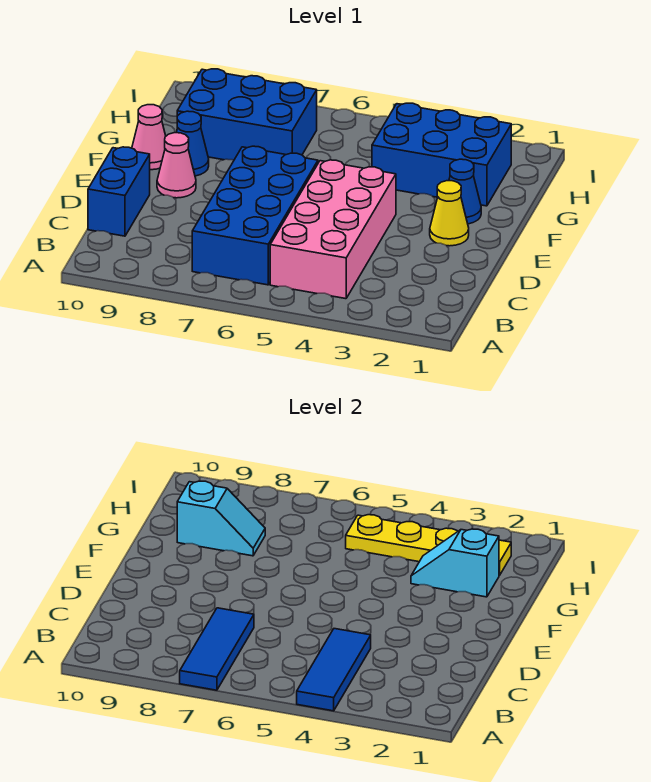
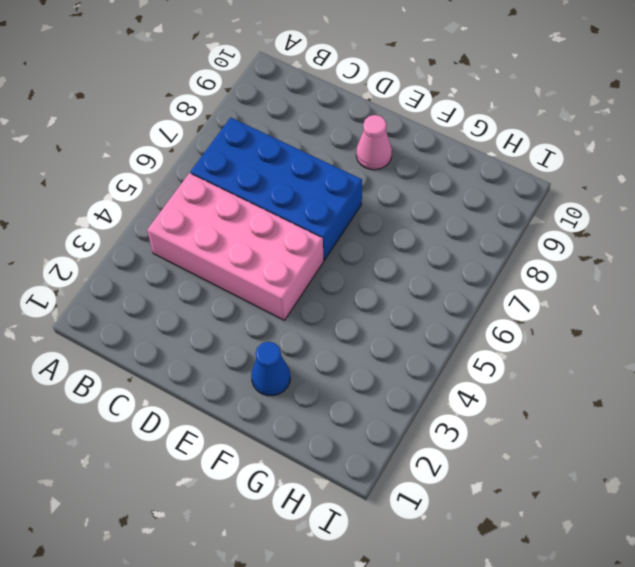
none -> blue 1x2 brick [88,147,150,236]
none -> yellow 1x1 cone [430,181,469,246]
none -> blue 1x1 cone [176,111,209,176]

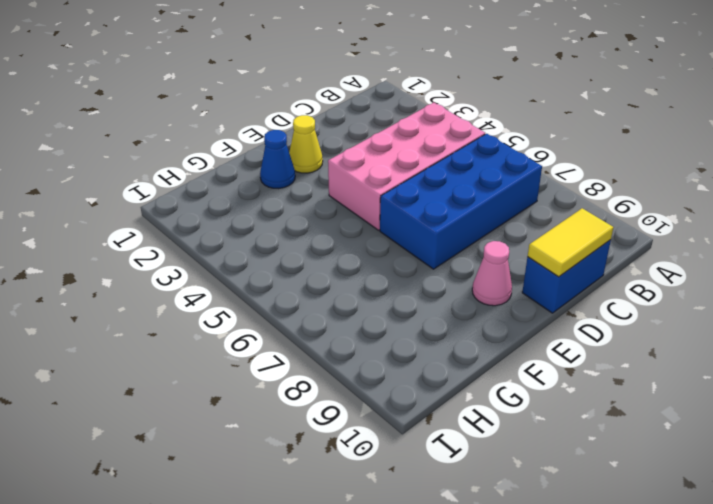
yellow 1x2 tile [528,208,614,277] -> none
none -> blue 1x1 cone [176,111,209,176]
none -> pink 1x1 cone [132,105,166,170]
none -> blue 2x3 brick [372,103,511,206]

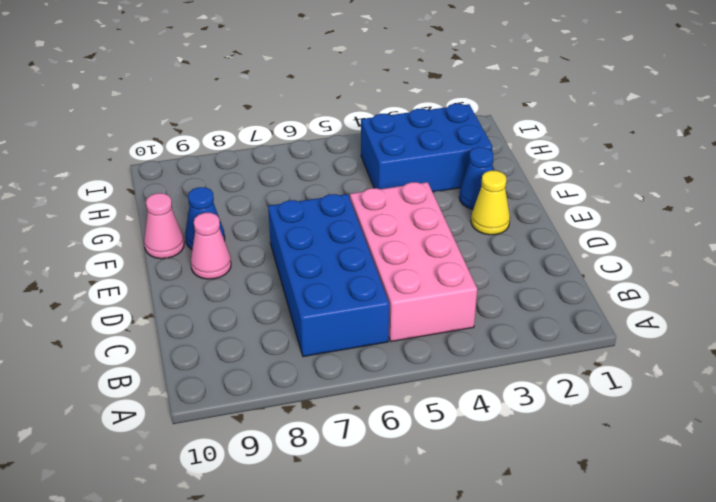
none -> blue 1x2 brick [88,147,150,236]
none -> blue 2x3 brick [177,69,317,160]
none -> blue 1x3 tile [297,629,371,711]

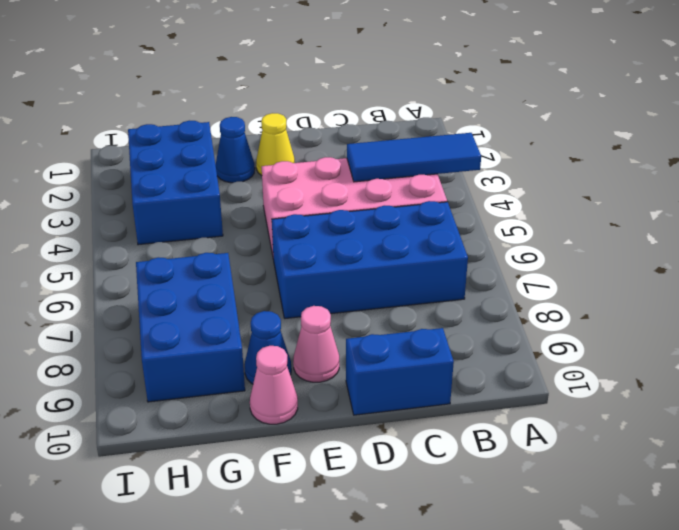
none -> blue 1x3 tile [180,608,254,690]
none -> cyan 1x2 slope [411,529,499,597]
none -> cyan 1x2 slope [177,481,265,556]

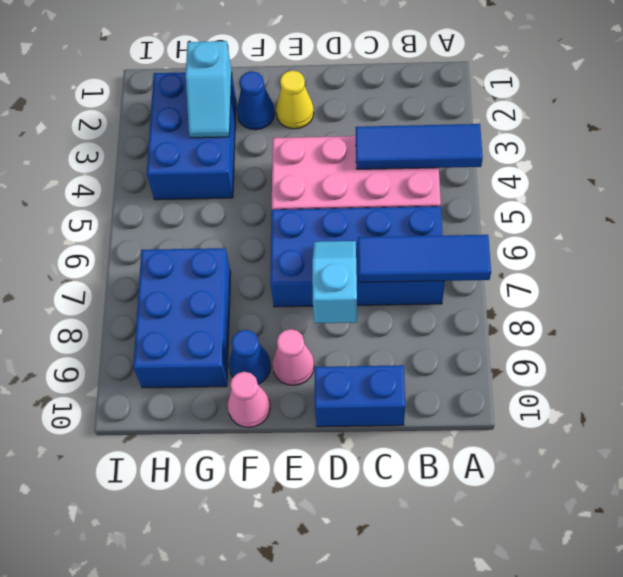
cyan 1x2 slope [312,241,357,323] -> cyan 1x2 slope moved to [177,481,265,556]
none -> yellow 1x4 plate [346,515,511,576]

